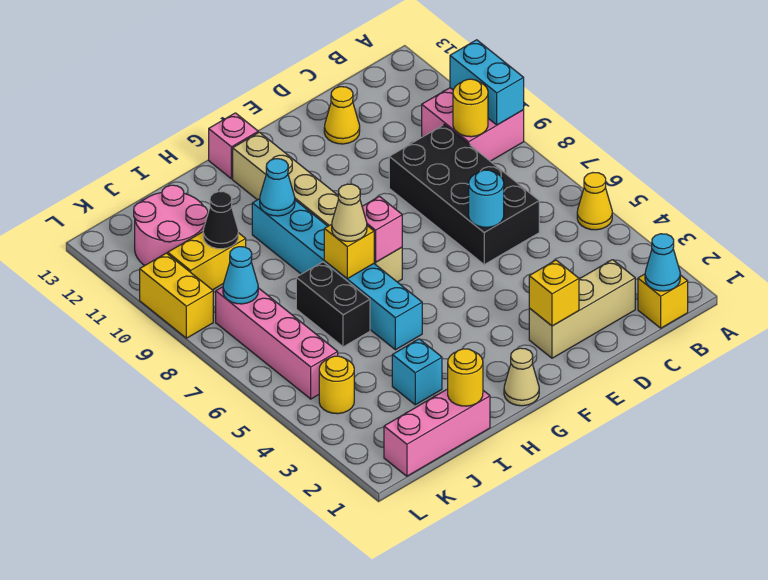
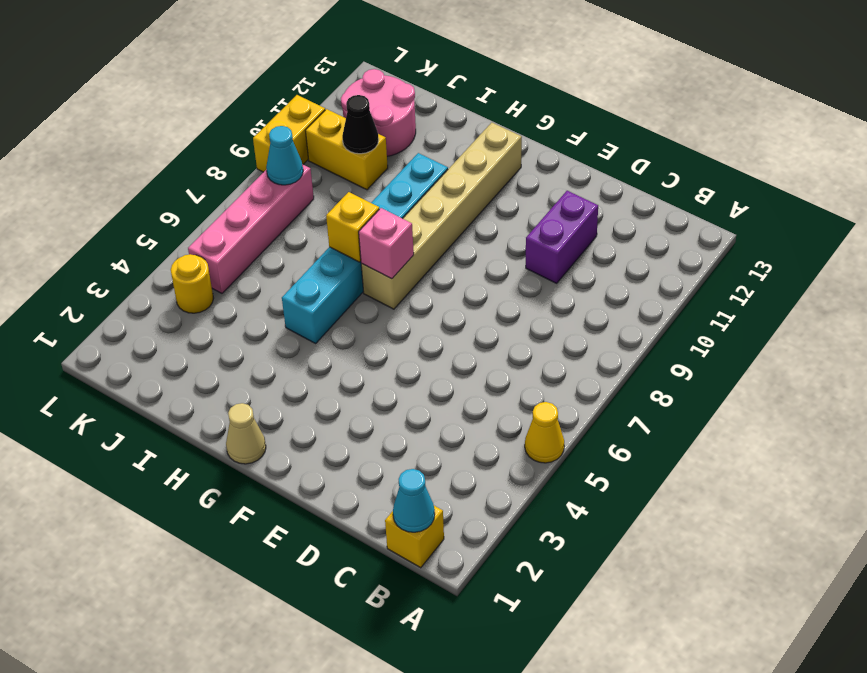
purple 1x2 brick [526,191,598,283] -> none
none -> pink 2x2 brick [422,88,524,161]
none -> tan 1x3 brick [529,260,635,358]
none -> black 2x4 brick [389,124,539,264]
none -> yellow 1x1 cone [324,87,360,144]

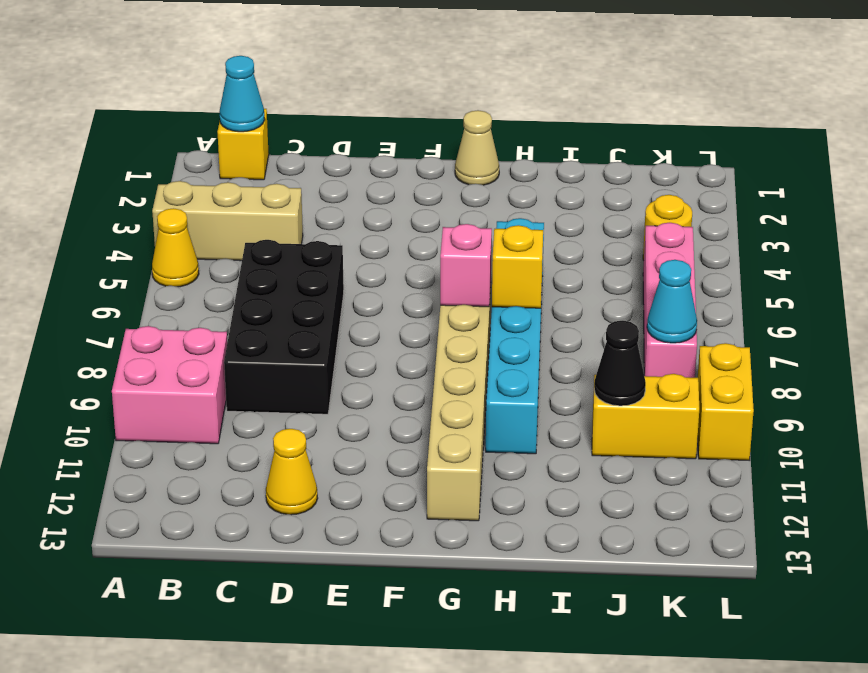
tan 1x3 brick [152,181,303,261] -> tan 1x3 brick moved to [529,260,635,358]
none -> pink 1x1 brick [209,113,258,179]
none -> pink 1x3 brick [384,389,490,476]
none -> cyan 1x1 brick [392,339,442,405]
none -> black 1x2 brick [296,262,370,347]

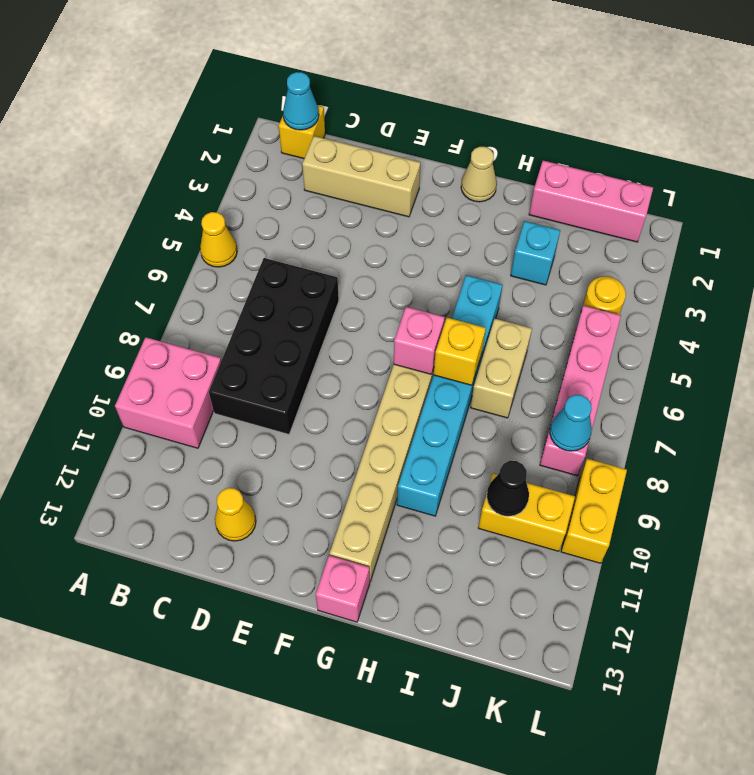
tan 1x2 brick [471,319,532,418] -> black 1x2 brick [296,262,370,347]
none -> pink 2x2 round brick [134,185,208,266]
none -> cyan 1x2 brick [450,40,524,125]
none -> yellow 1x1 round brick [453,79,488,137]
none -> cyan 1x1 round brick [469,170,504,227]

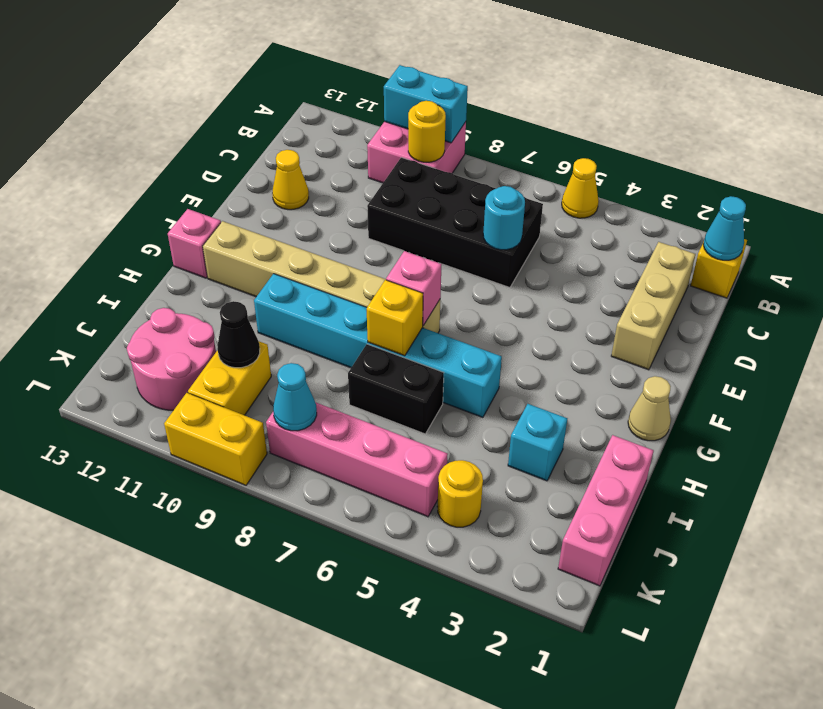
none -> yellow 1x1 brick [529,260,579,326]
none -> cyan 1x1 cone [260,159,295,216]
none -> yellow 1x1 round brick [448,349,483,406]
none -> tan 1x1 cone [332,184,367,241]

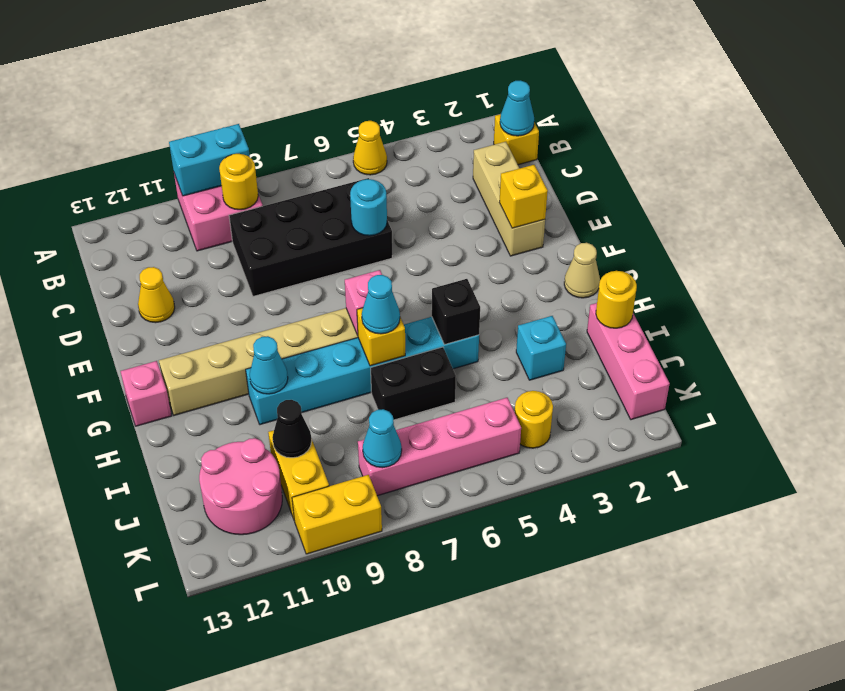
black 1x1 brick [432,279,480,345] -> none
cyan 1x1 cone [362,275,400,334] -> tan 1x1 cone [332,184,367,241]

